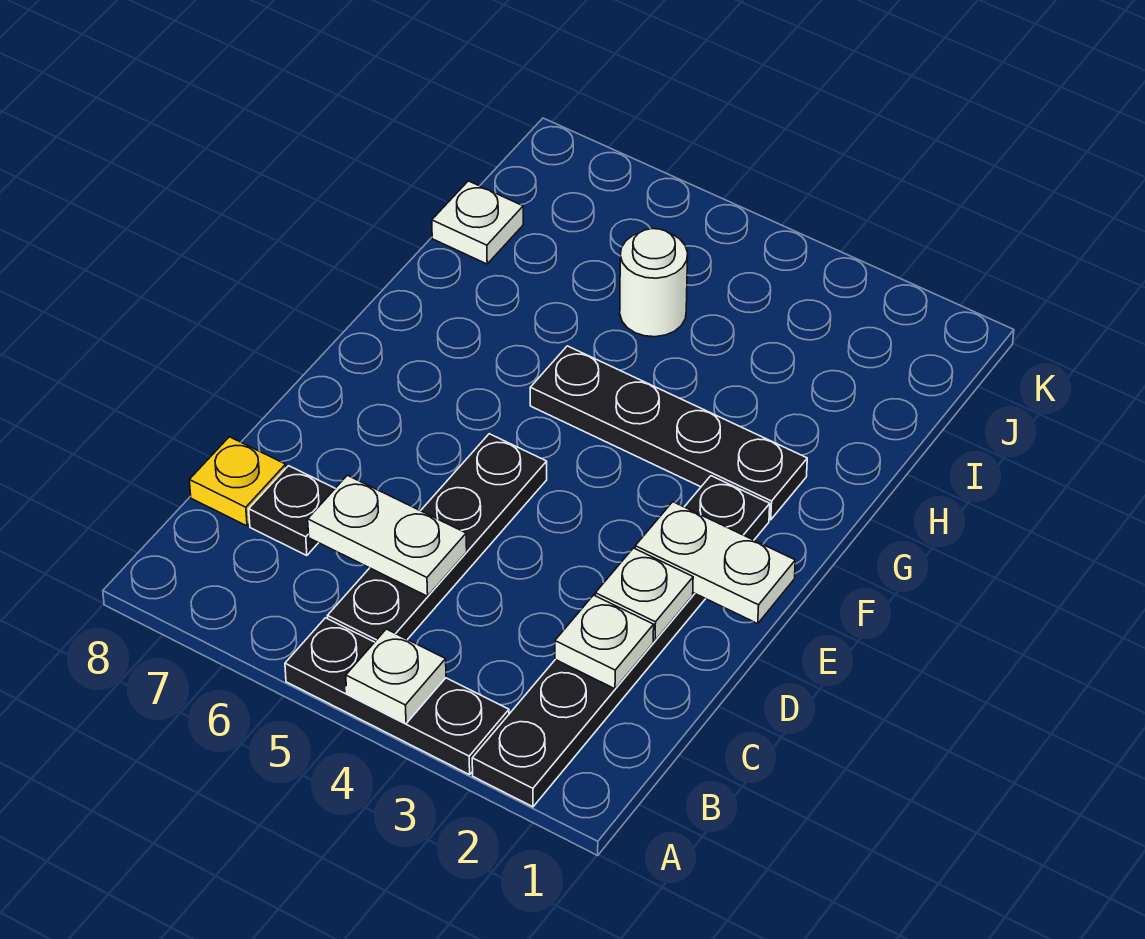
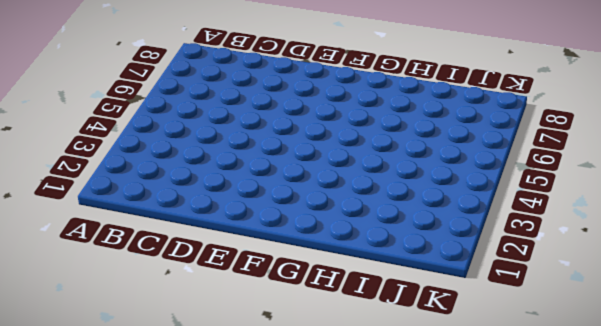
none -> black 1x6 plate [472,476,770,807]
none -> black 1x3 plate [285,618,509,775]
none -> black 1x4 plate [328,434,547,642]

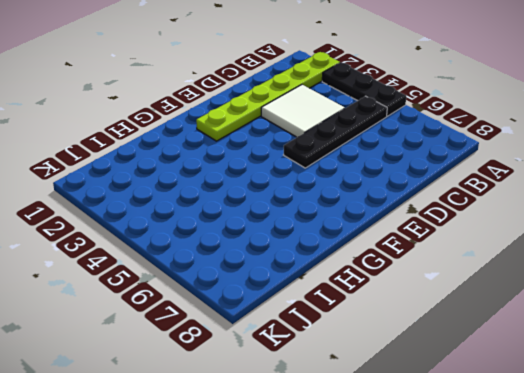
lime 1x6 plate [196,52,340,141] -> black 1x6 plate [472,476,770,807]
white 2x2 tile [261,85,345,137] -> none
none -> black 1x1 plate [249,466,335,556]
none -> yellow 1x1 plate [189,437,286,526]
none -> black 1x4 plate [530,346,807,520]

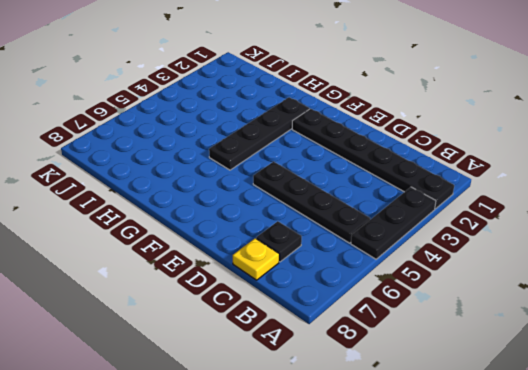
none -> white 1x1 round brick [620,229,688,337]
none -> white 1x1 plate [432,181,523,264]
none -> white 1x1 plate [346,629,446,724]

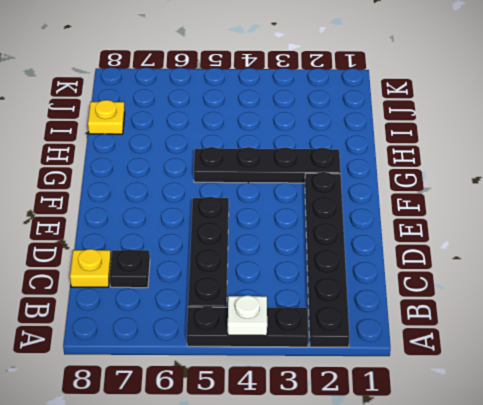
yellow 1x1 plate [88,100,125,134] -> white 1x1 plate [432,181,523,264]
none -> white 1x1 round brick [620,229,688,337]
none -> white 1x1 plate [555,595,654,689]
none -> white 1x2 plate [308,475,467,596]

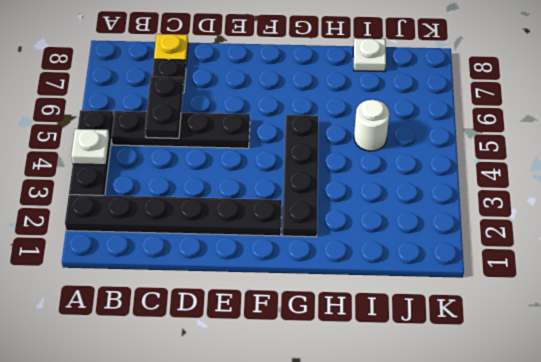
black 1x2 plate [145,77,183,138] -> white 1x2 plate [308,475,467,596]
none -> white 1x1 plate [555,595,654,689]
none -> white 1x1 plate [595,548,693,640]
none -> white 1x2 plate [635,502,795,624]

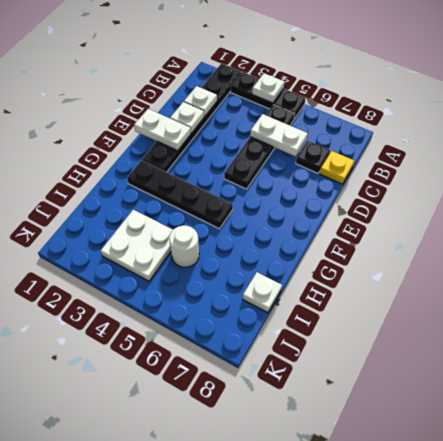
white 2x2 plate [101,210,173,281] -> none

